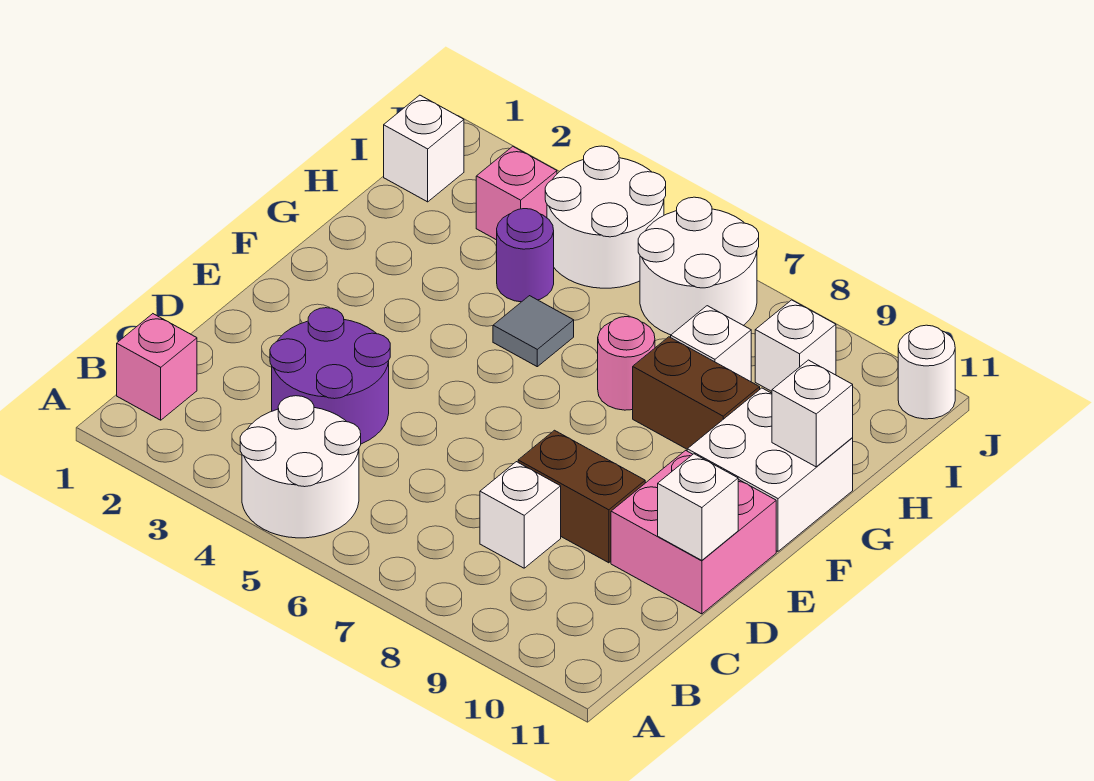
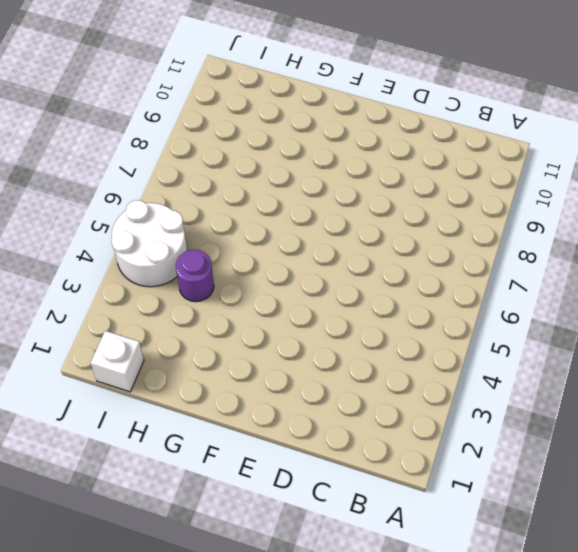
none -> white 2x2 round brick [240,396,361,538]
none -> pink 1x1 brick [117,314,197,420]
none -> purple 2x2 round brick [270,308,390,444]

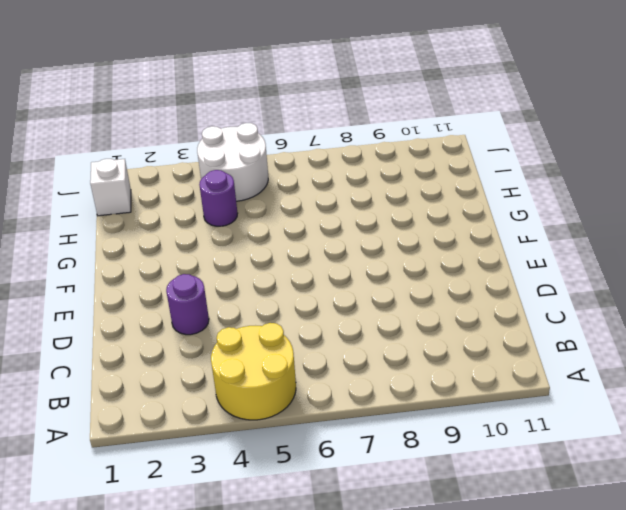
yellow 2x2 round brick [211,323,296,420] -> white 2x2 round brick [240,396,361,538]
purple 1x1 round brick [166,274,209,335] -> purple 2x2 round brick [270,308,390,444]
none -> pink 1x1 brick [117,314,197,420]
none -> white 1x1 brick [480,462,561,568]
none -> brown 1x2 brick [518,430,645,563]

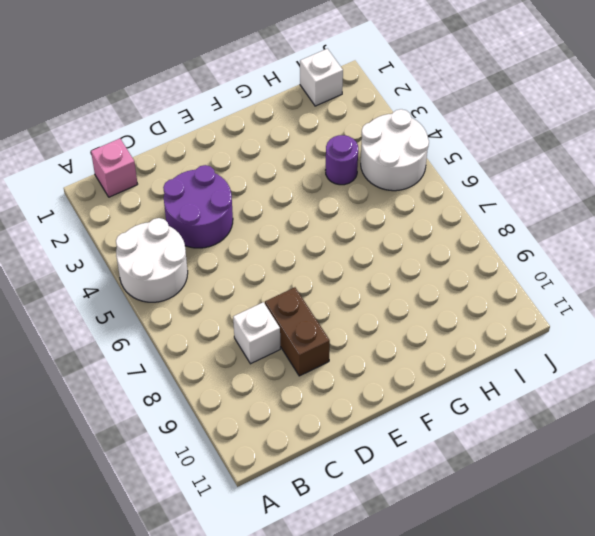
none -> pink 2x2 brick [611,450,776,614]
none -> white 2x2 brick [687,388,853,551]
none -> grey 1x1 tile [493,296,574,367]

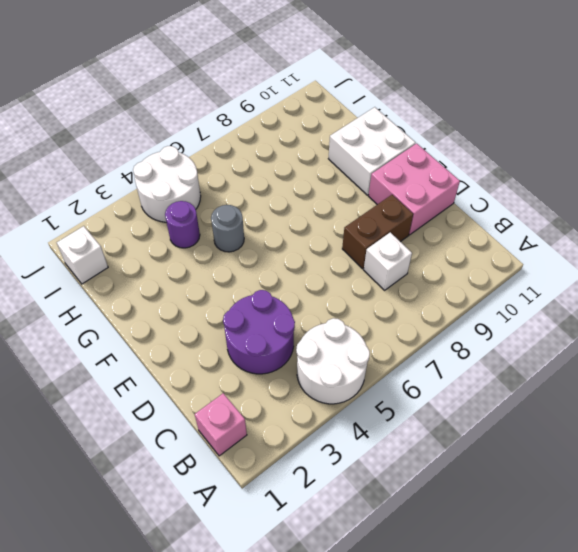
grey 1x1 round brick [211,205,244,252] -> grey 1x1 tile [493,296,574,367]
none -> pink 1x1 round brick [598,317,655,410]
none -> brown 1x2 brick [633,337,760,449]
none -> white 1x1 brick [671,306,751,382]

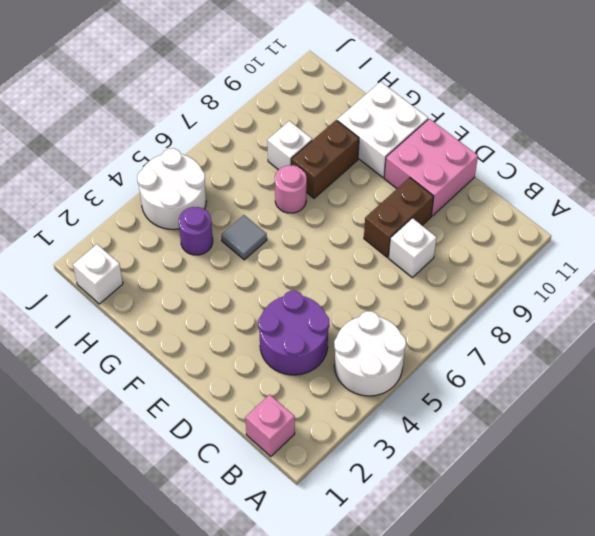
none -> pink 1x1 brick [476,146,557,240]
none -> white 2x2 round brick [638,197,759,335]
none -> white 1x1 brick [755,300,836,391]

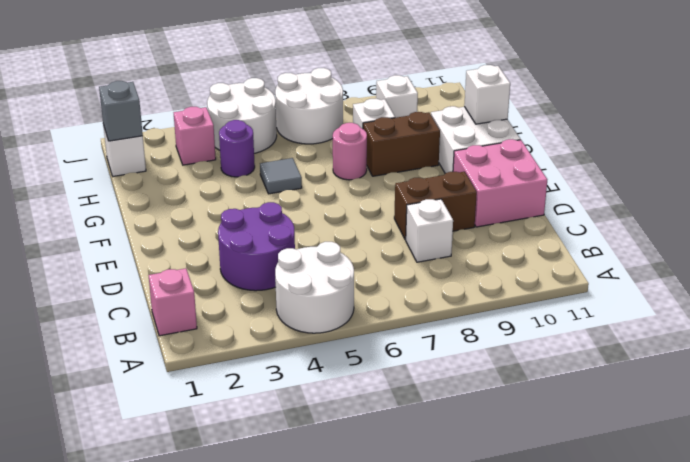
grey 1x1 brick [99,81,143,141] -> none
none -> white 1x1 round brick [898,325,955,419]
none -> white 1x1 brick [658,454,738,560]

